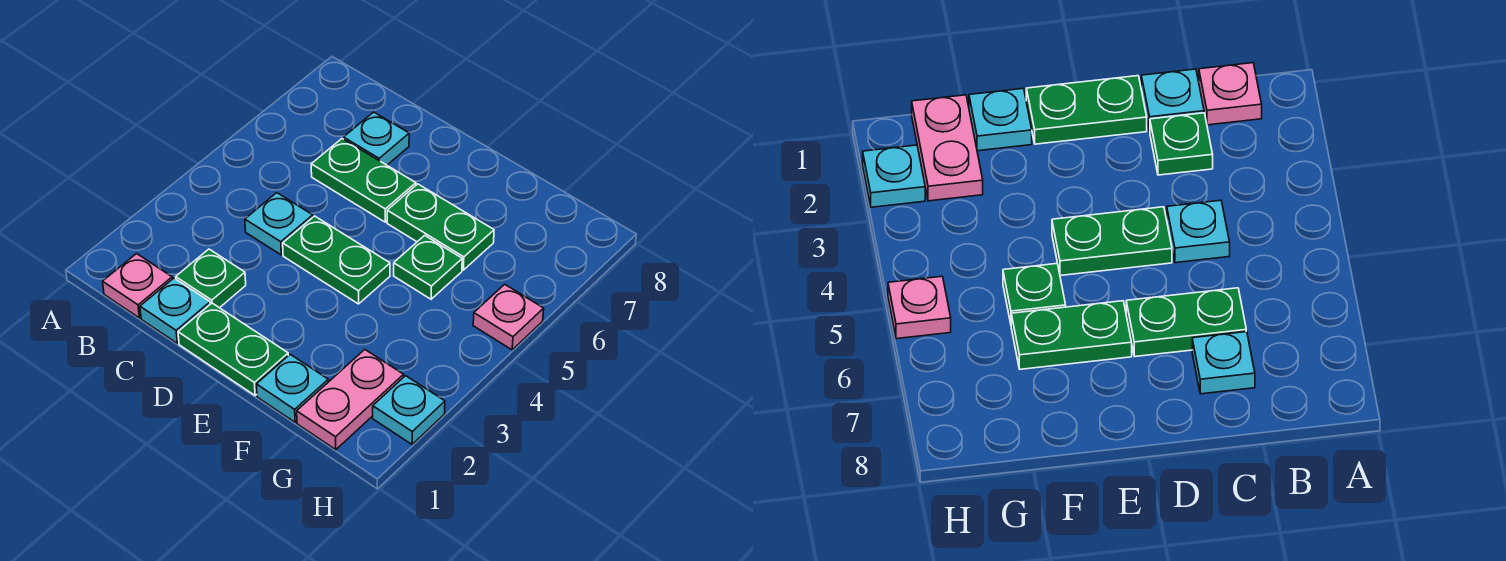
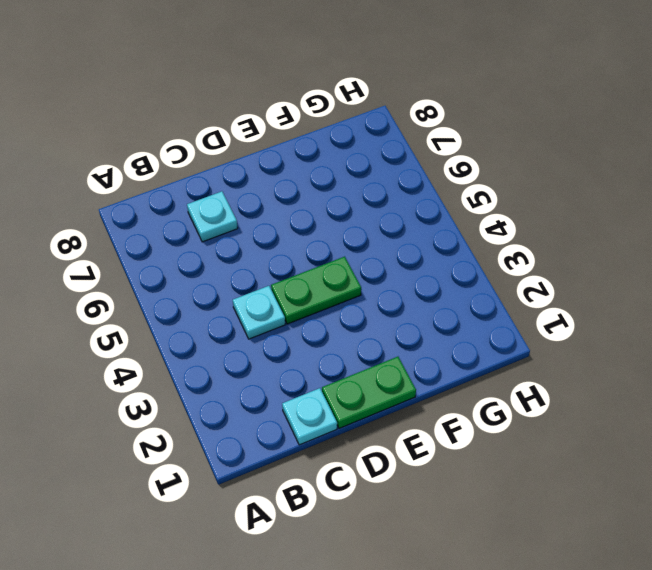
none -> pink 1x1 plate [103,254,172,318]
none -> green 1x1 plate [176,249,246,308]
none -> green 1x2 plate [311,139,416,222]

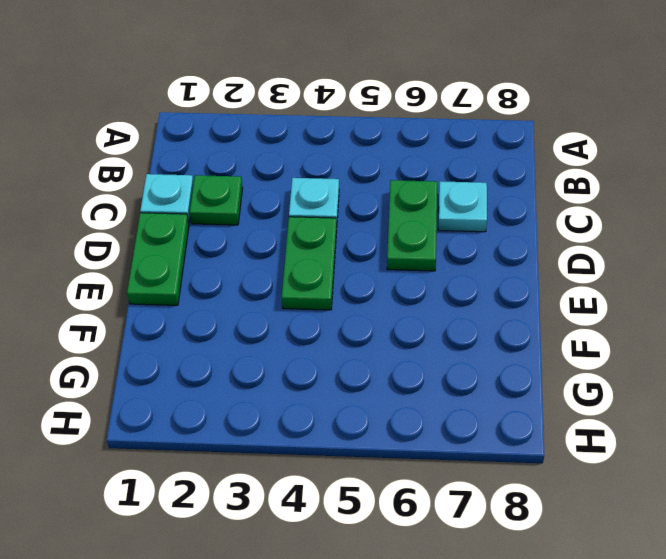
none -> pink 1x1 plate [103,254,172,318]
none -> green 1x2 plate [387,184,494,270]
none -> cyan 1x1 plate [256,354,328,422]

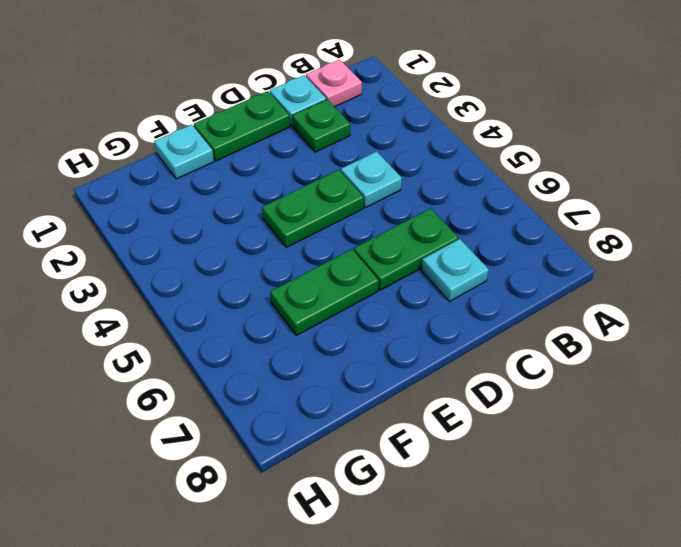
none -> green 1x1 plate [394,235,462,299]
none -> pink 1x2 plate [297,350,404,450]
none -> cyan 1x1 plate [373,376,445,444]

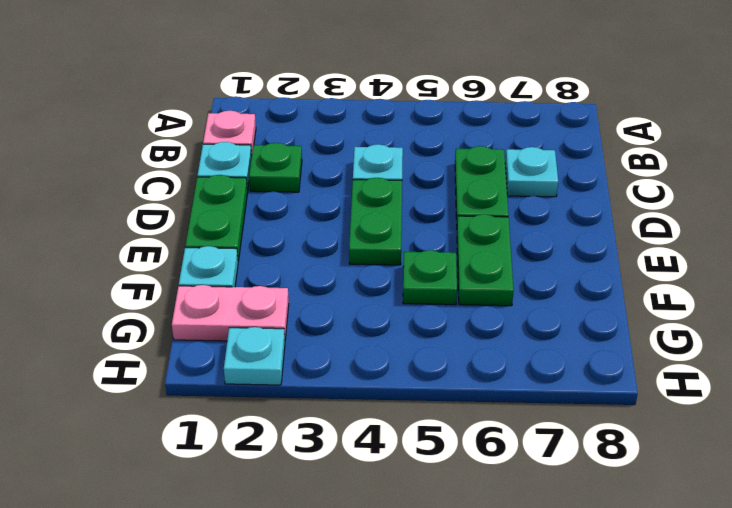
none -> pink 1x1 plate [473,284,544,350]

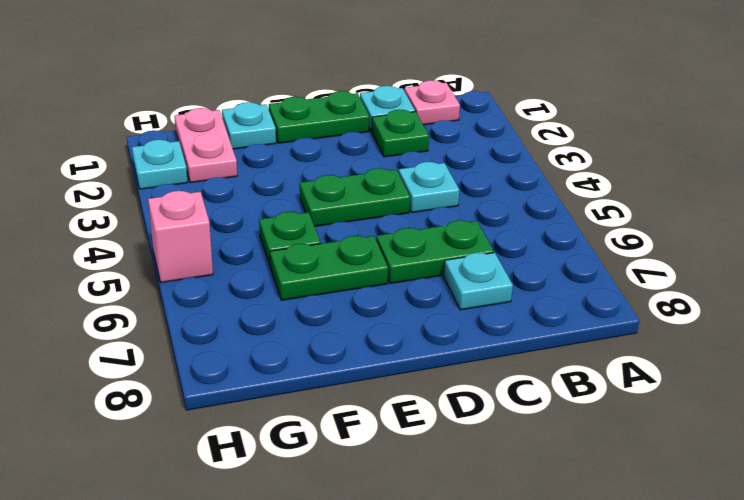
pink 1x1 brick [148,191,213,282] -> pink 1x1 plate [473,284,544,350]

